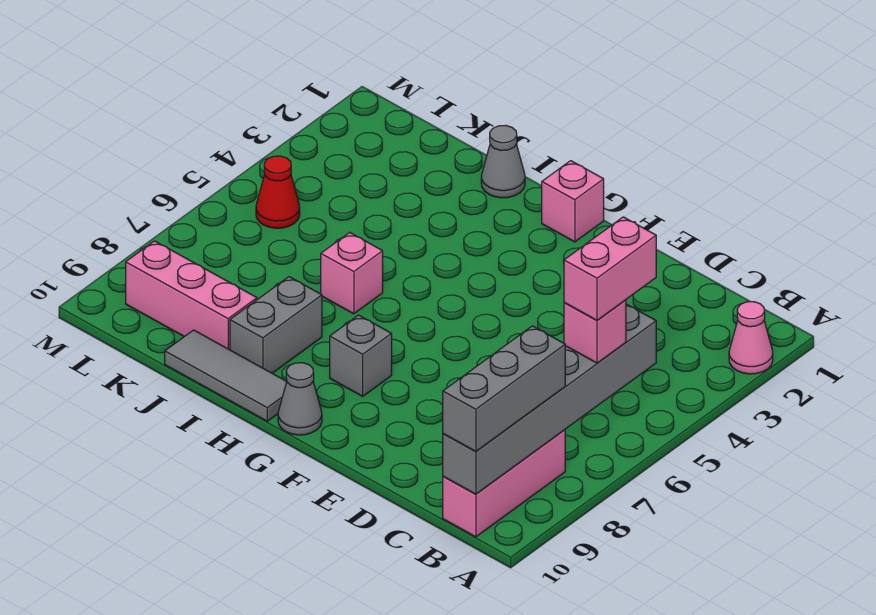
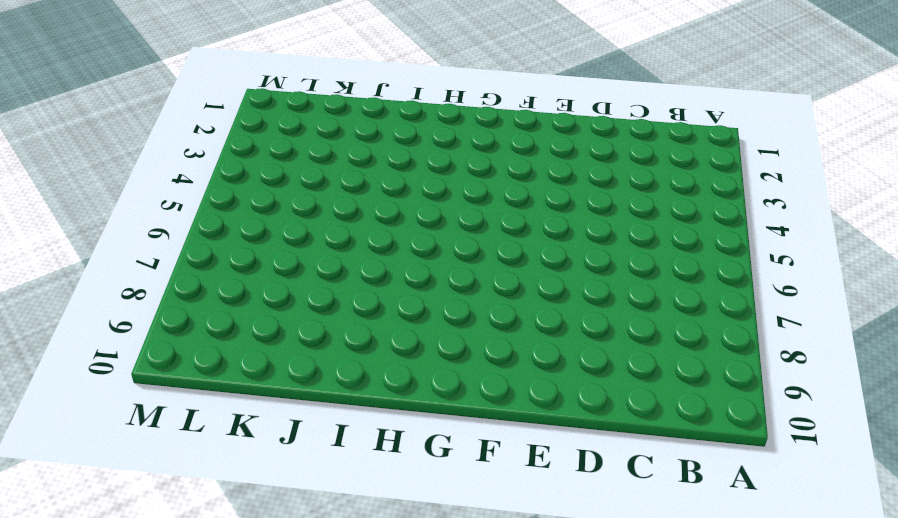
none -> pink 1x1 cone [729,302,773,374]
none -> pink 1x3 brick [443,430,565,537]
none -> pink 1x1 brick [542,161,604,242]

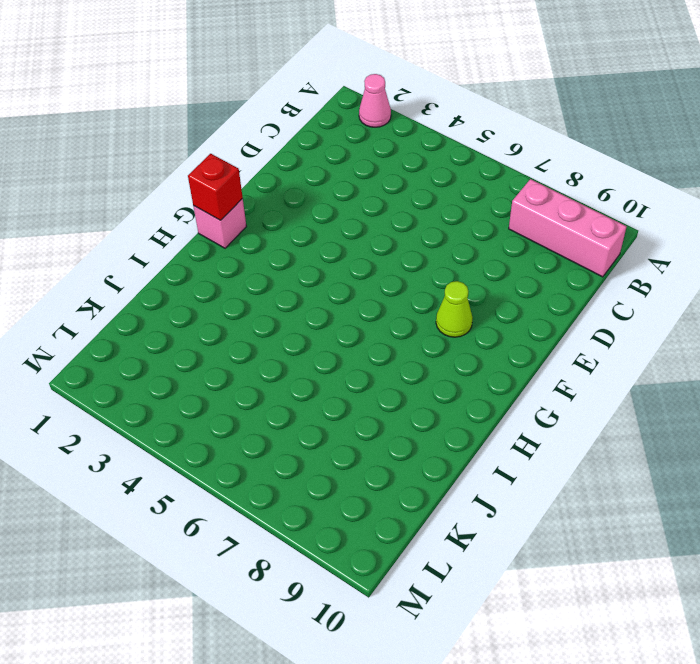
lime 1x1 cone [436,281,473,337] -> none
red 1x1 brick [188,154,243,220] -> none
none -> grey 1x1 brick [330,315,392,396]
none -> grey 1x1 cone [278,363,322,435]
none -> grey 1x3 tile [165,330,287,421]

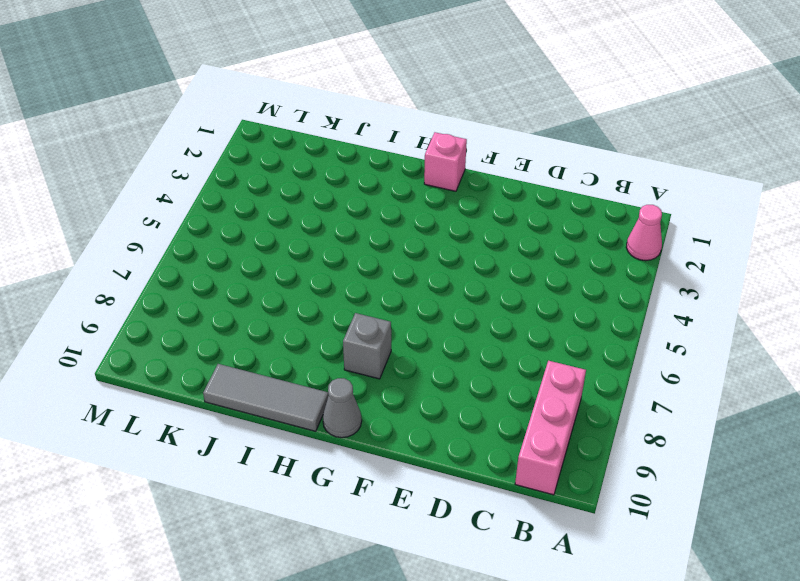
none -> grey 1x1 cone [481,125,525,198]
none -> pink 1x1 brick [321,232,383,314]
none -> grey 1x2 brick [230,277,322,373]

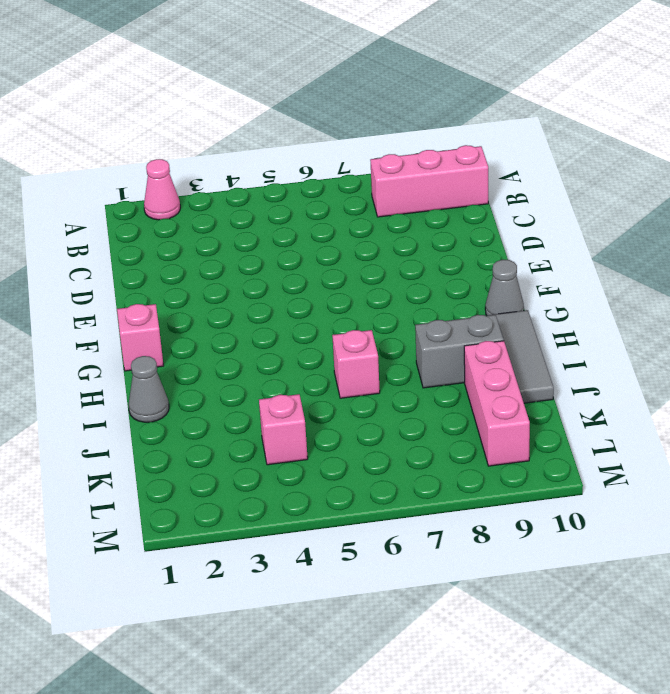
pink 1x1 brick [259,394,308,465] -> pink 1x1 brick moved to [564,300,626,363]
none -> grey 1x1 brick [330,315,392,396]
none -> red 1x1 cone [256,156,300,228]
none -> grey 1x6 brick [443,304,656,494]

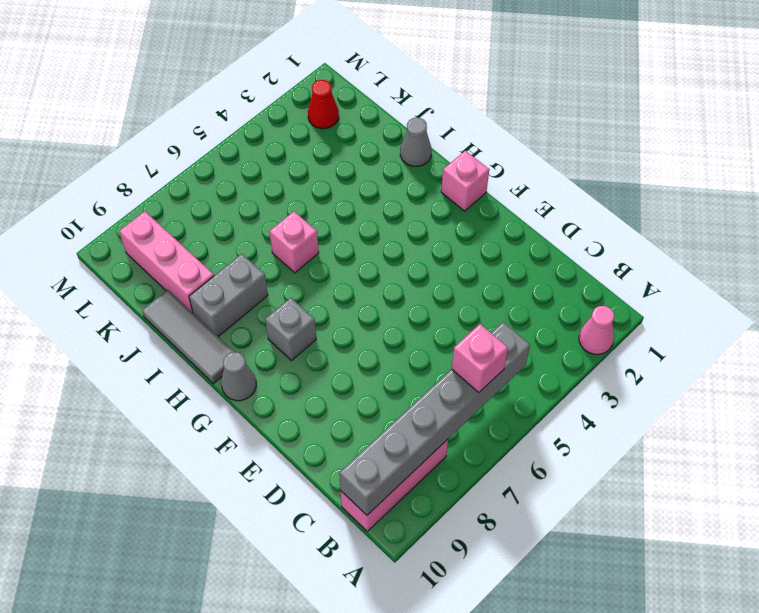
red 1x1 cone [308,80,339,129] -> red 1x1 cone moved to [256,156,300,228]
none -> grey 1x3 brick [443,326,565,451]
none -> pink 1x2 brick [564,217,656,320]

